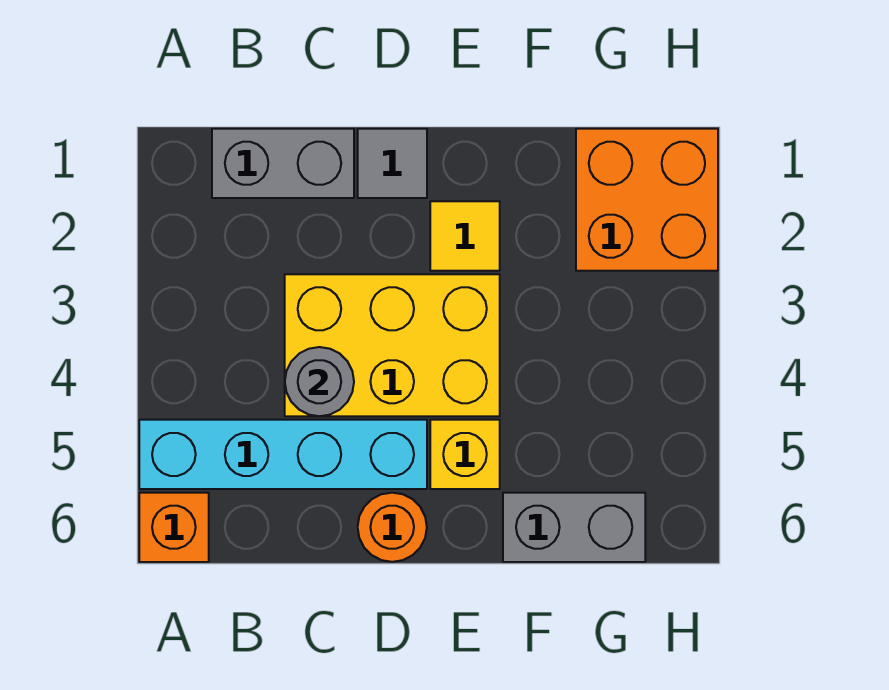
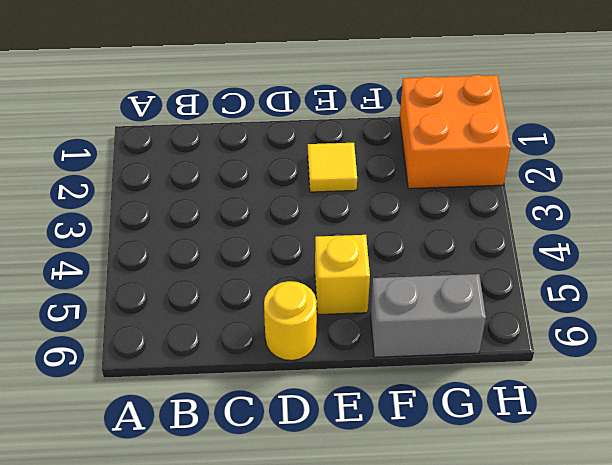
yellow 1x1 round brick [264,281,317,360] -> orange 1x1 round brick [358,493,427,562]
none -> cyan 1x4 brick [139,420,427,489]
none -> orange 1x1 brick [139,493,209,562]

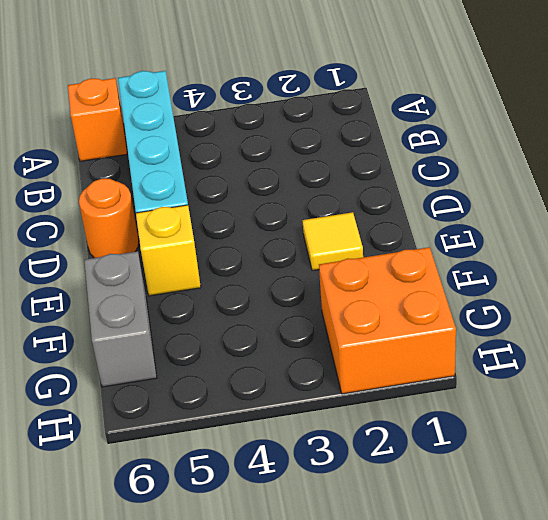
none -> grey 1x2 brick [212,129,354,198]
none -> yellow 2x3 brick [285,274,500,416]

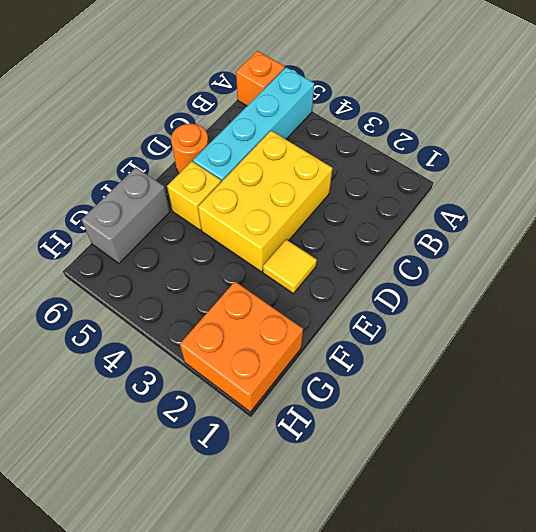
none -> grey 1x2 brick [212,129,354,198]
none -> grey 1x1 tile [358,129,427,198]

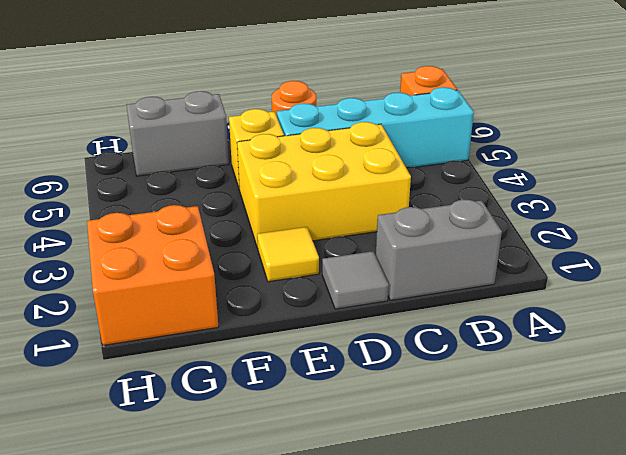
none -> grey 1x1 round brick [285,347,354,416]

